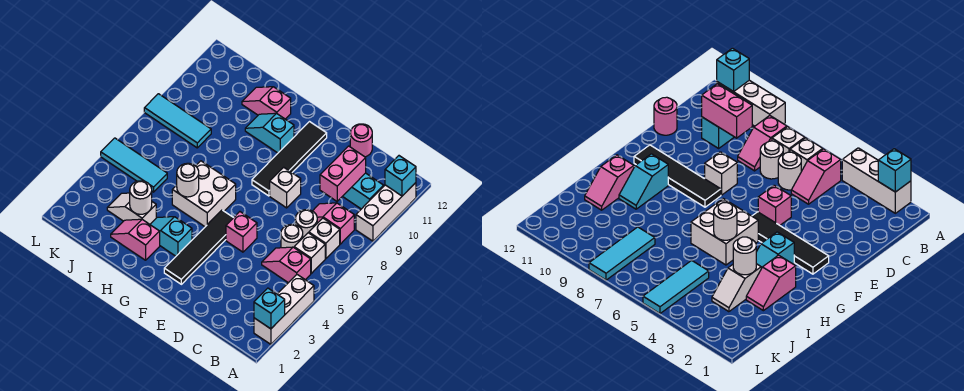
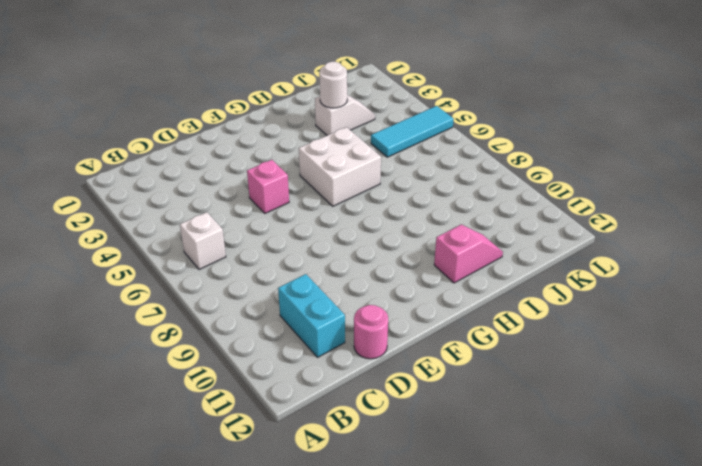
cyan 1x2 brick [278,274,345,357] -> cyan 1x2 brick turned to [343,173,384,209]
none -> white 1x3 brick [254,275,314,344]
none -> white 1x3 brick [356,183,416,241]
none -> pink 1x2 slope [262,247,311,283]

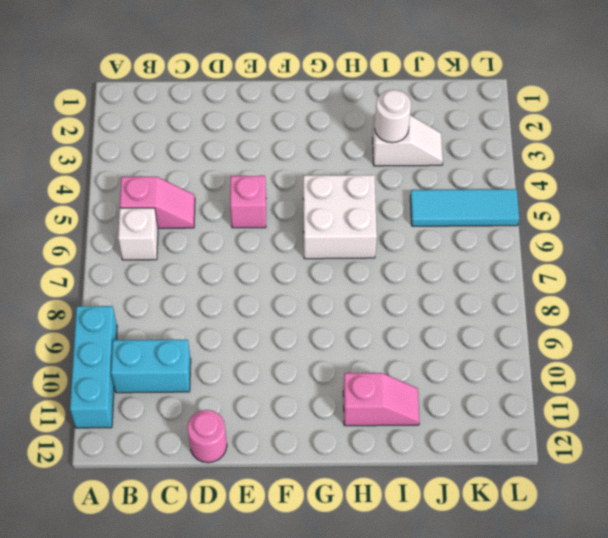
cyan 1x3 brick [70,306,117,428] -> white 1x3 brick [356,183,416,241]
none -> white 1x3 brick [254,275,314,344]
none -> white 1x1 brick [309,218,340,259]
none -> pink 1x2 slope [313,203,354,244]

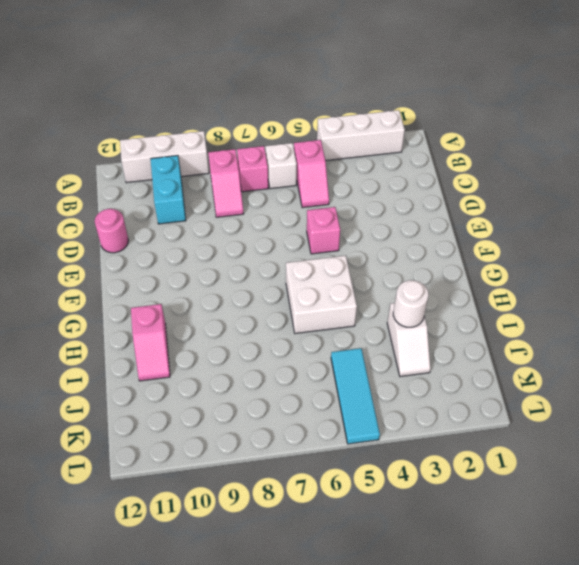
pink 1x1 brick [237,146,268,192] -> white 1x1 brick [309,218,340,259]
none -> white 1x1 round brick [281,224,303,248]
none -> white 1x1 round brick [295,210,317,237]
none -> white 1x1 brick [270,167,301,208]

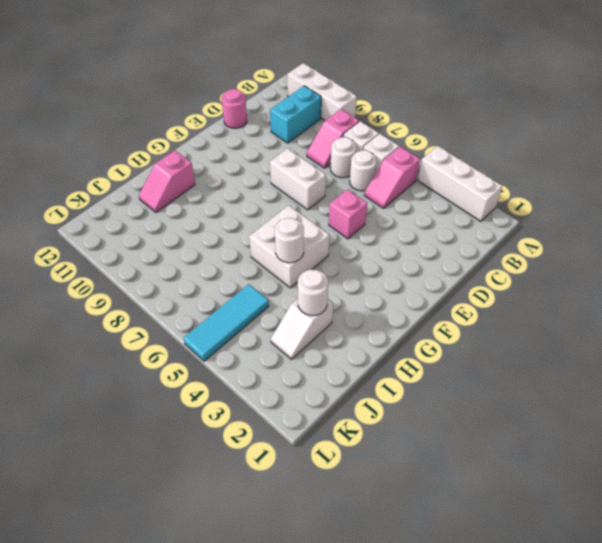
white 1x2 brick [270,148,326,210] -> white 1x1 brick [270,167,301,208]
none -> black 1x4 tile [164,210,233,284]
none -> black 1x4 tile [252,122,327,196]
none -> cyan 1x2 slope [150,217,192,256]

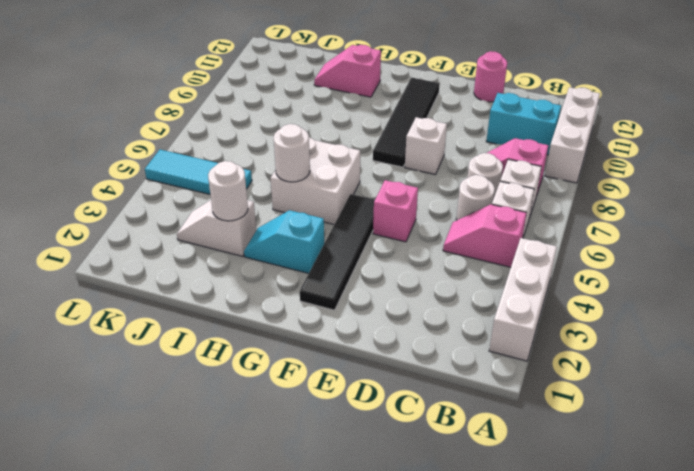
none -> cyan 1x2 slope [245,113,294,153]
none -> pink 1x2 slope [111,219,160,260]
none -> cyan 1x3 tile [144,94,211,148]

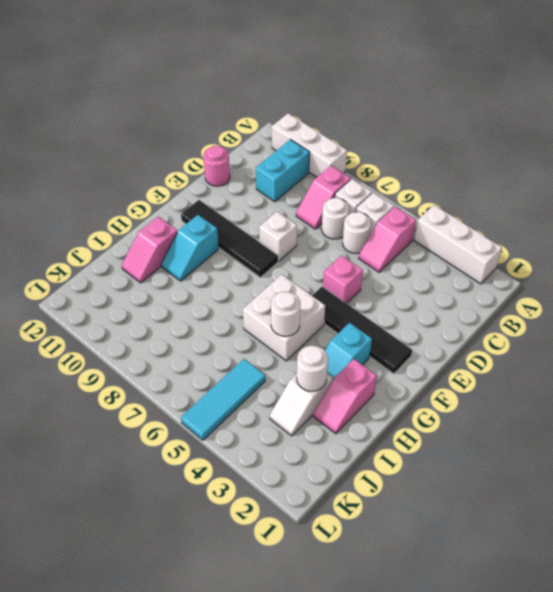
none -> cyan 1x3 tile [144,94,211,148]
none -> cyan 1x1 brick [254,288,285,329]
none -> cyan 1x1 brick [385,156,416,196]

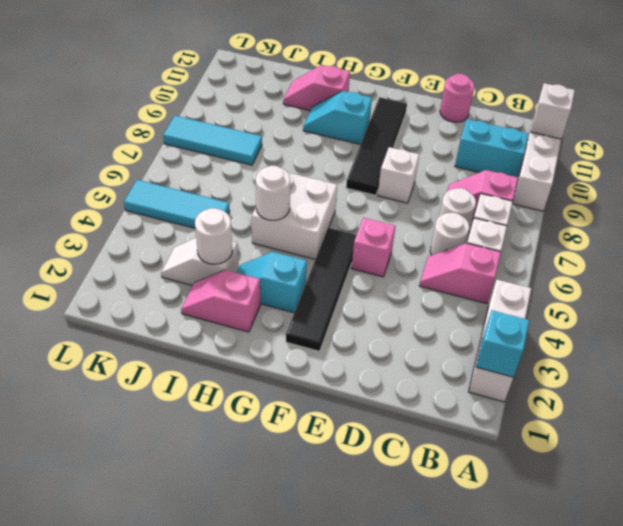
white 1x1 brick [531,83,575,139] -> cyan 1x1 brick [385,156,416,196]
none -> pink 1x2 brick [320,146,366,201]

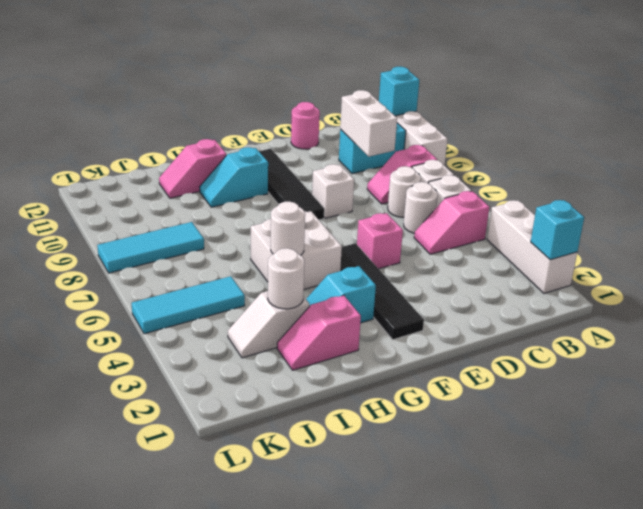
white 1x2 brick [340,90,397,157] -> pink 1x2 brick [320,146,366,201]

